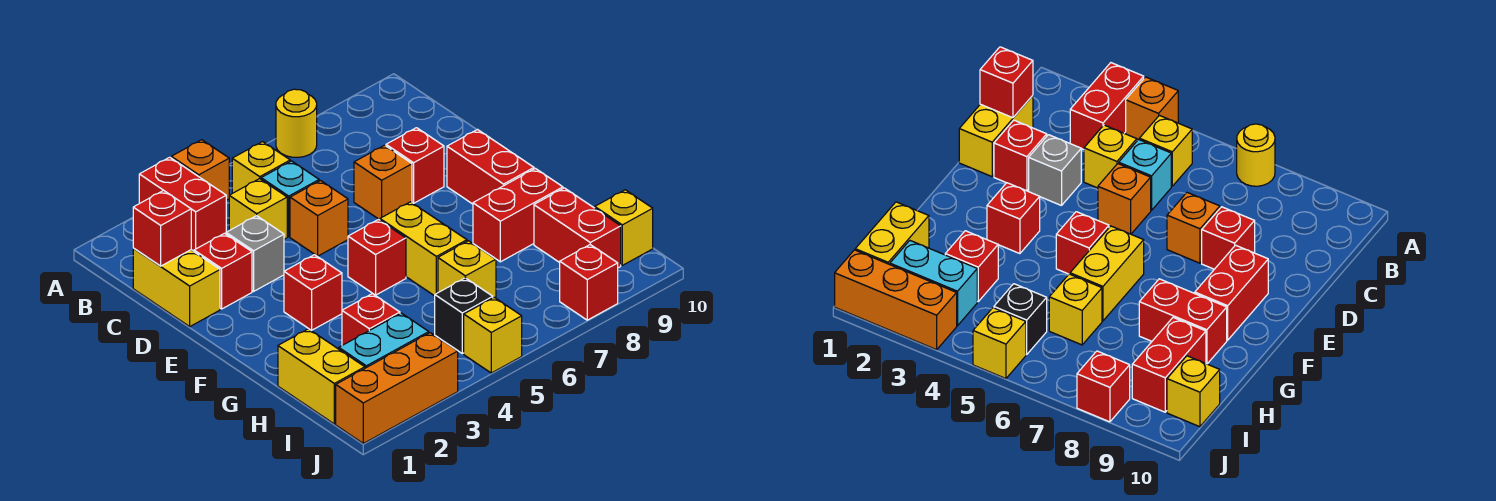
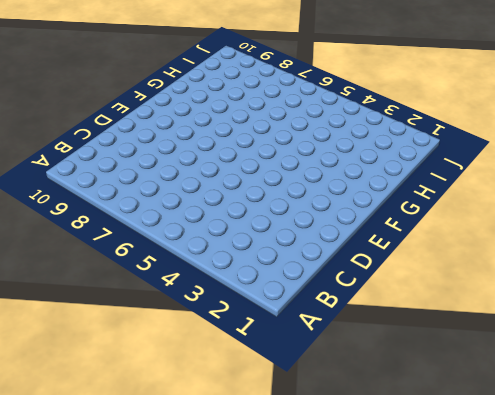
none -> red 1x2 brick [139,157,226,251]
none -> orange 1x1 brick [171,140,229,200]
none -> yellow 1x1 round brick [276,89,317,157]

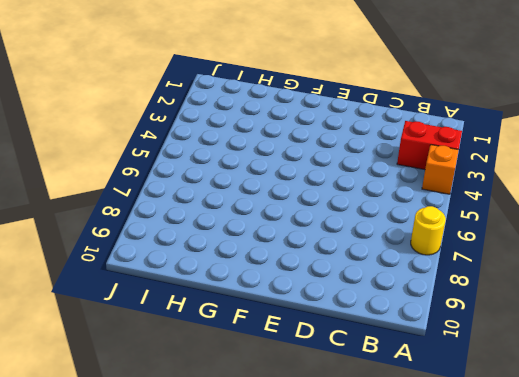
none -> yellow 1x1 brick [232,142,290,193]
none -> yellow 1x2 brick [133,248,220,327]
none -> yellow 1x1 brick [229,179,287,239]

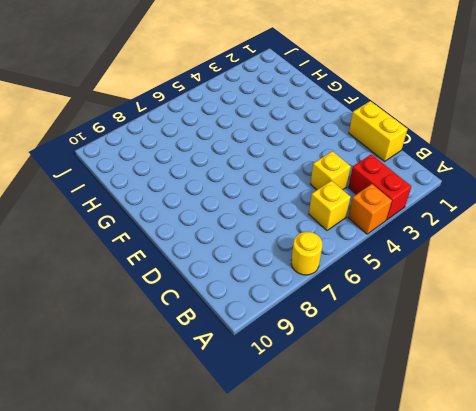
none -> cyan 1x1 brick [261,161,319,237]
none -> red 1x1 brick [194,233,252,309]
none -> grey 1x1 brick [226,216,284,291]

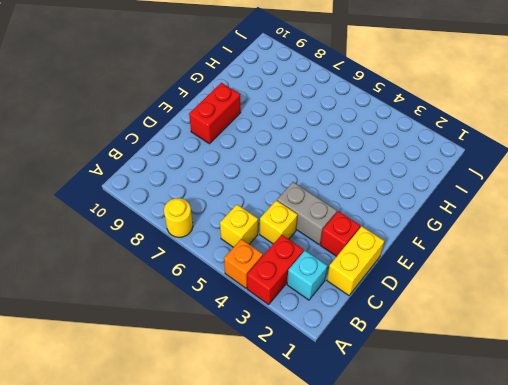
cyan 1x1 brick [287,251,327,300] -> cyan 1x1 brick moved to [261,161,319,237]
grey 1x2 brick [277,182,337,244] -> grey 1x1 brick [226,216,284,291]
none -> orange 1x1 brick [290,181,348,256]
none -> orange 1x1 brick [354,145,412,220]
none -> red 1x1 brick [386,128,444,203]

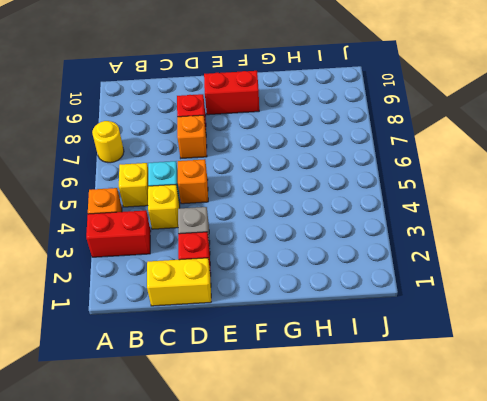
none -> red 1x1 brick [284,255,342,330]
none -> red 1x1 brick [348,219,406,295]
none -> yellow 1x2 brick [380,202,467,296]

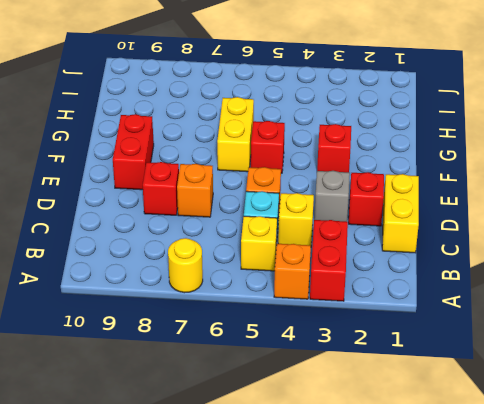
none -> red 1x2 brick [473,168,563,262]
none -> yellow 1x2 brick [278,329,365,424]
none -> red 1x1 brick [342,294,400,345]

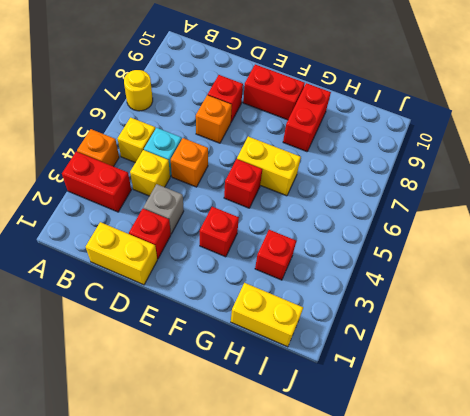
none -> yellow 1x1 brick [438,241,496,298]
none -> red 1x2 brick [534,188,621,268]
none -> cyan 1x2 brick [339,313,429,368]

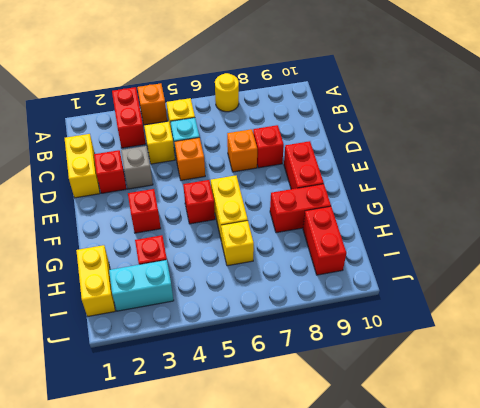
none -> black 1x1 brick [435,278,493,354]
none -> yellow 1x1 brick [595,190,653,265]
none -> orange 1x3 brick [336,333,458,443]

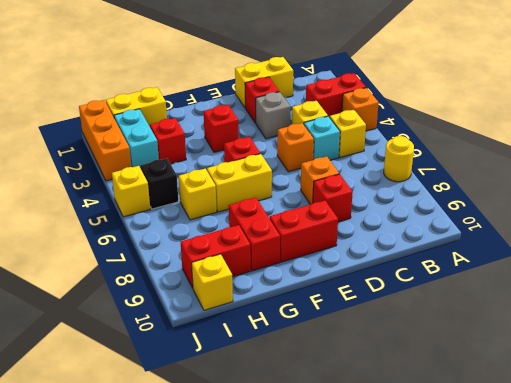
none -> red 1x1 brick [560,245,618,320]
none -> red 1x1 brick [133,190,191,266]

